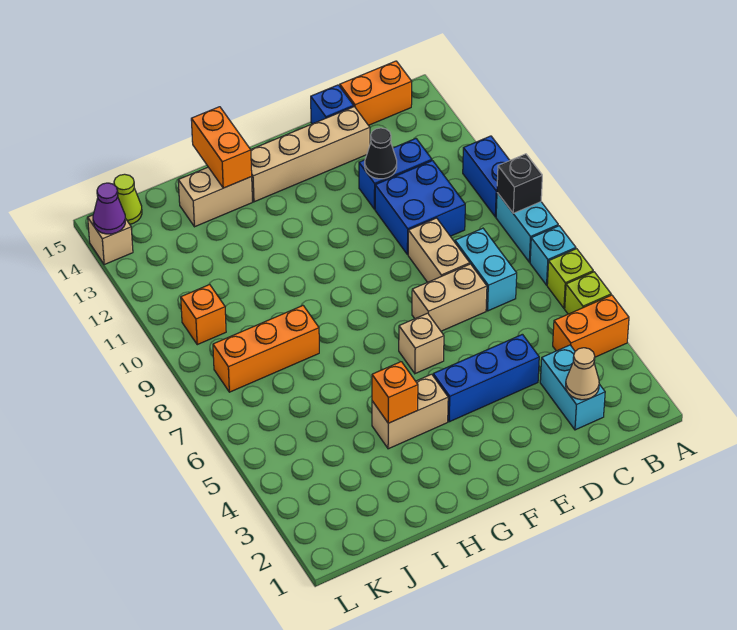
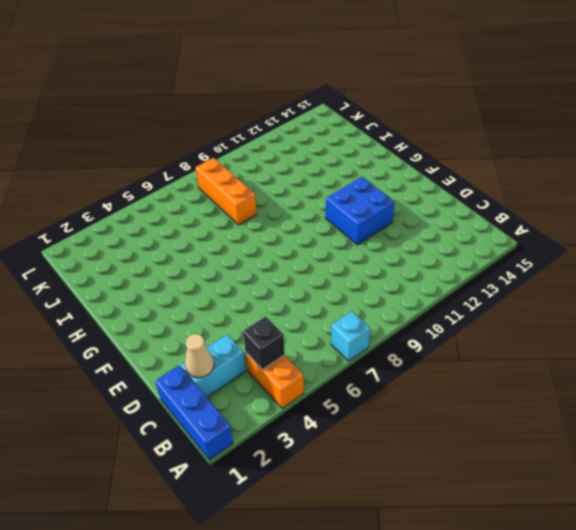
blue 1x3 brick [155,366,233,460] -> blue 1x3 brick moved to [433,334,539,422]
black 1x1 brick [243,316,285,370] -> black 1x1 brick moved to [497,154,542,213]
blue 2x2 brick [326,177,395,244] -> blue 2x2 brick moved to [375,161,465,255]
none -> lime 1x1 brick [565,272,611,314]
none -> lime 1x1 brick [547,249,593,308]
none -> cyan 1x2 brick [496,193,558,262]

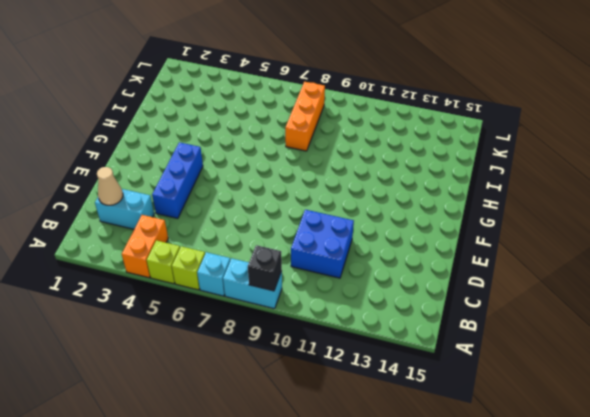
none -> blue 1x2 brick [463,136,510,217]
none -> orange 1x2 brick [340,61,412,125]
none -> cyan 1x2 brick [455,228,517,311]

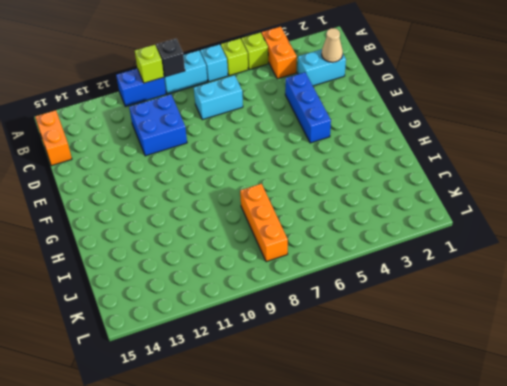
lime 1x1 brick [135,45,164,83] -> none
none -> blue 1x2 brick [359,139,432,209]
none -> tan 1x2 brick [412,264,487,331]
none -> tan 1x2 brick [408,218,470,282]

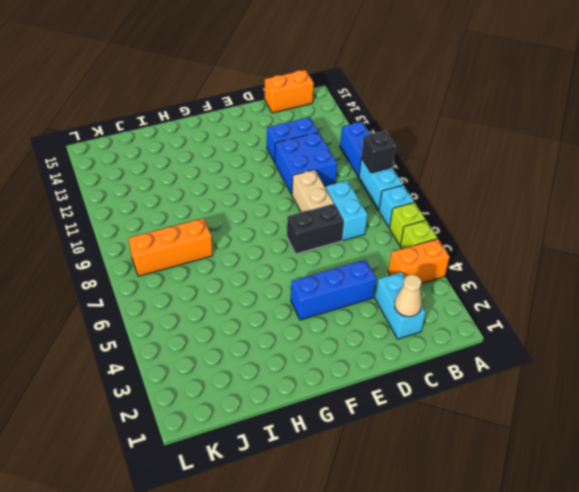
black 1x2 brick [287,204,344,254] -> tan 1x2 brick [412,264,487,331]
none -> tan 1x4 brick [251,107,370,202]
none -> blue 1x1 brick [311,85,354,124]
none -> tan 1x1 brick [399,313,444,374]

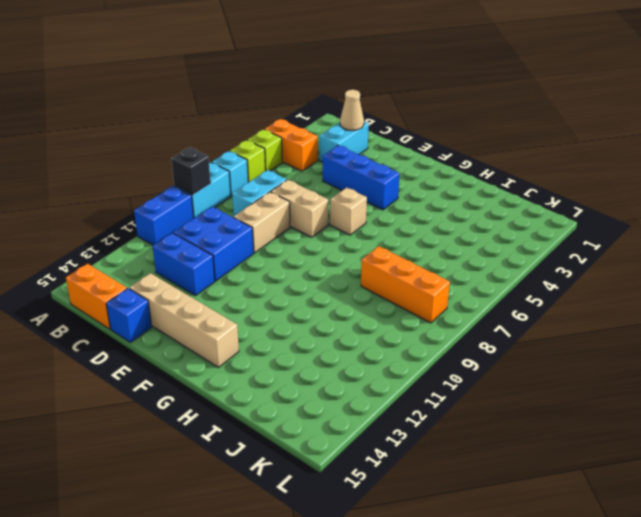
none -> tan 1x2 brick [372,374,448,449]
none -> tan 1x2 brick [178,167,252,227]
none -> orange 1x1 brick [181,285,226,345]

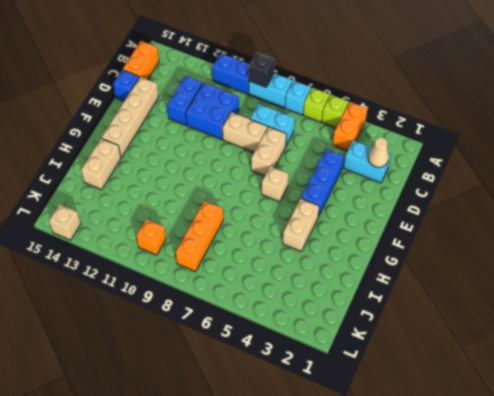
none -> lime 1x1 cone [114,174,142,224]
none -> black 1x1 cone [365,128,397,179]
none -> orange 1x1 brick [372,362,418,423]

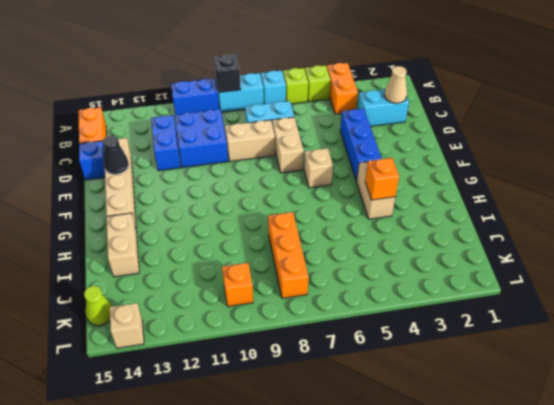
black 1x1 cone [103,135,129,174] -> black 1x1 cone moved to [365,128,397,179]
none -> orange 1x2 brick [191,107,252,188]
none -> purple 1x1 cone [93,183,125,234]

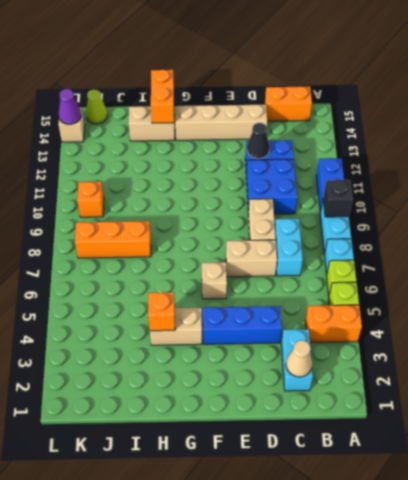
none -> blue 1x1 brick [311,85,354,124]

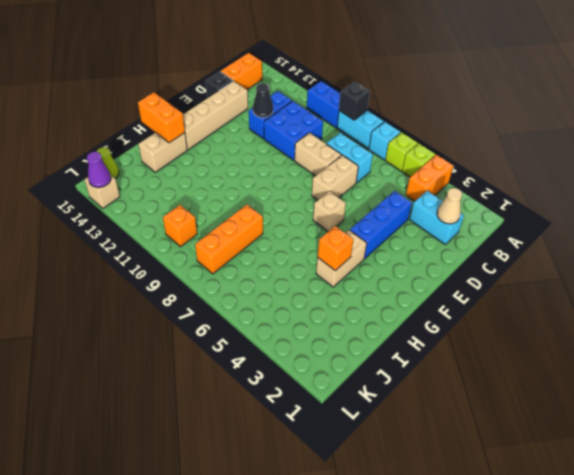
black 1x1 brick [205,71,233,98] -> blue 1x1 brick [311,85,354,124]

